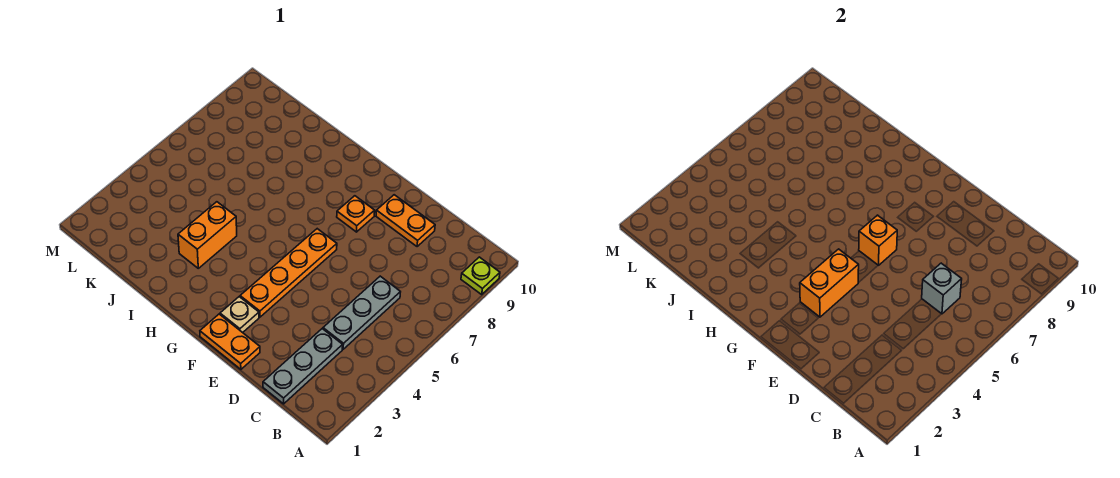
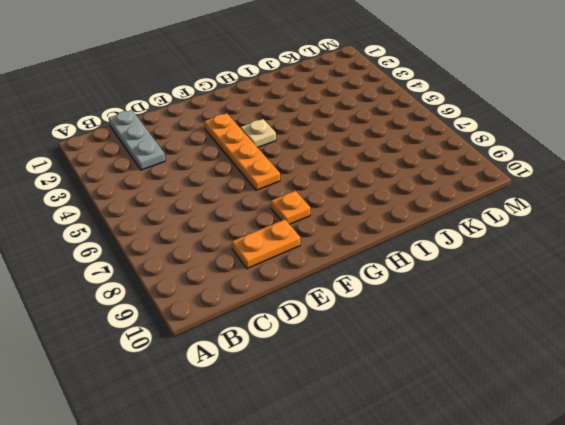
tan 1x1 plate [241,119,276,148] -> tan 1x1 plate moved to [220,297,259,333]
none -> lime 1x1 plate [461,257,500,294]
none -> grey 1x3 plate [323,276,400,349]
none -> orange 1x2 plate [200,314,260,369]

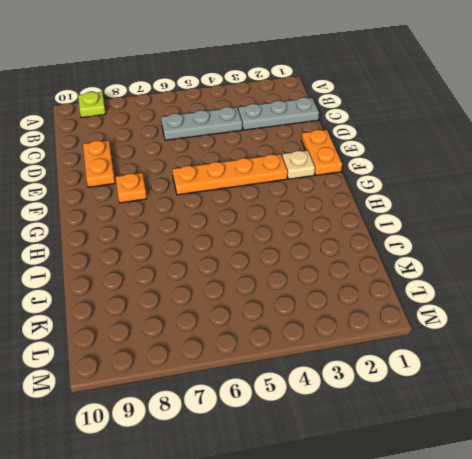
none -> orange 1x2 brick [178,202,237,268]
none -> grey 1x1 brick [922,263,962,314]
none -> orange 1x2 brick [800,249,859,317]

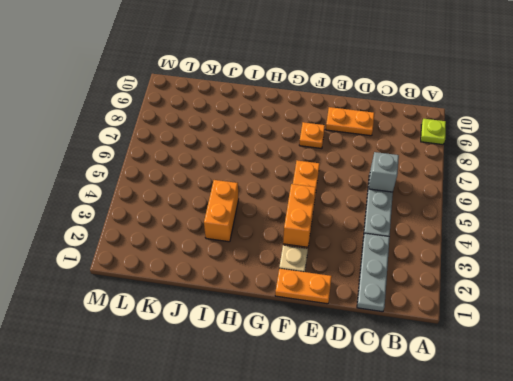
none -> orange 1x1 brick [859,215,897,265]

